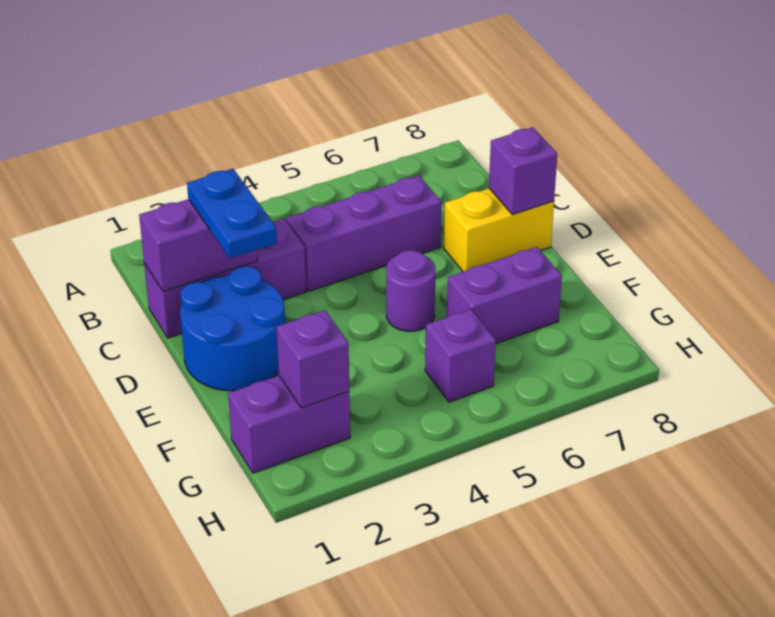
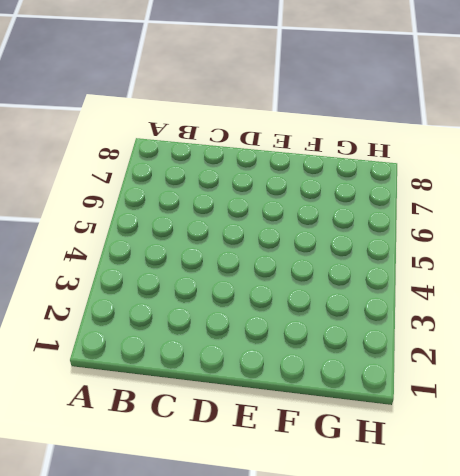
none -> purple 1x3 brick [144,219,306,338]
none -> purple 1x3 brick [286,176,441,291]
none -> blue 2x2 round brick [180,266,285,391]

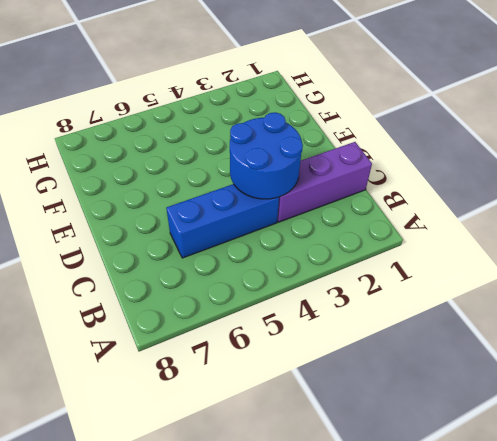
blue 2x2 round brick [230,112,303,199] -> blue 2x2 round brick moved to [180,266,285,391]
blue 1x3 brick [166,184,279,258] -> purple 1x3 brick [286,176,441,291]
none -> yellow 1x2 brick [444,188,554,272]
none -> purple 1x1 round brick [386,250,435,331]
none -> purple 1x2 brick [447,247,562,344]

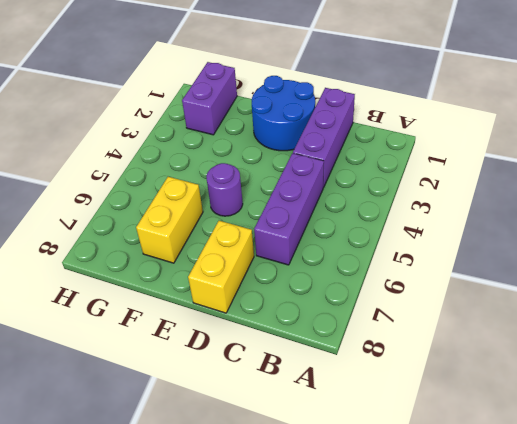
yellow 1x2 brick [136,177,203,263] -> purple 1x2 brick [447,247,562,344]
none -> purple 1x1 brick [425,309,496,402]
none -> purple 1x2 brick [139,199,257,292]
none -> purple 1x1 brick [489,127,557,215]

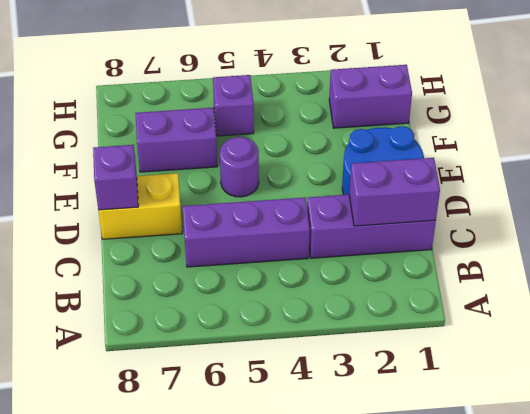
none -> purple 1x1 brick [276,310,349,408]
none -> blue 1x2 plate [187,169,277,258]

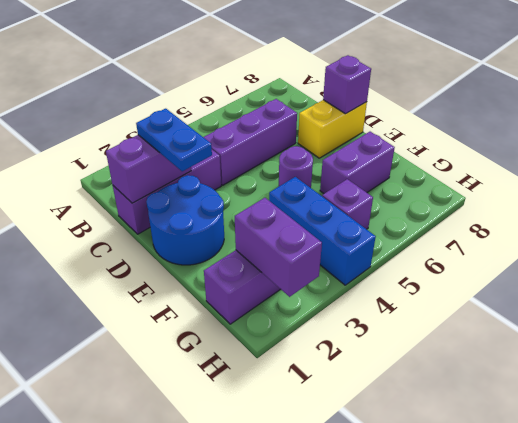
blue 1x3 brick [269,177,376,285] -> none
purple 1x2 brick [235,198,322,297] -> purple 1x1 brick [276,310,349,408]

